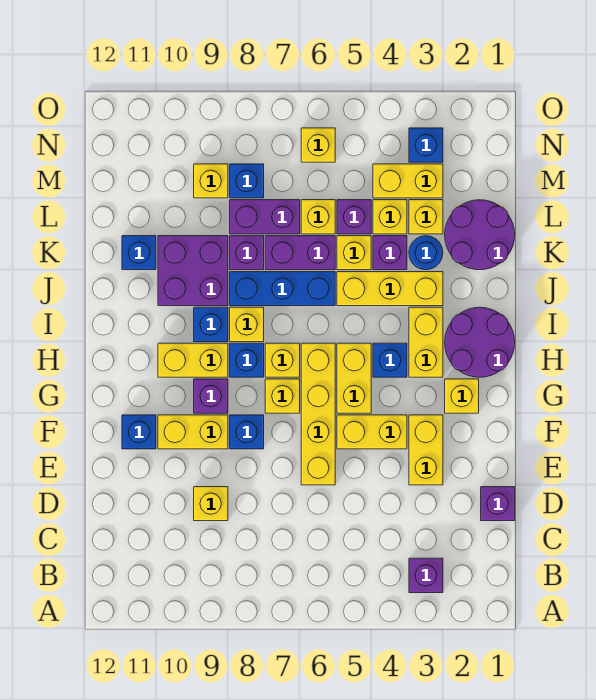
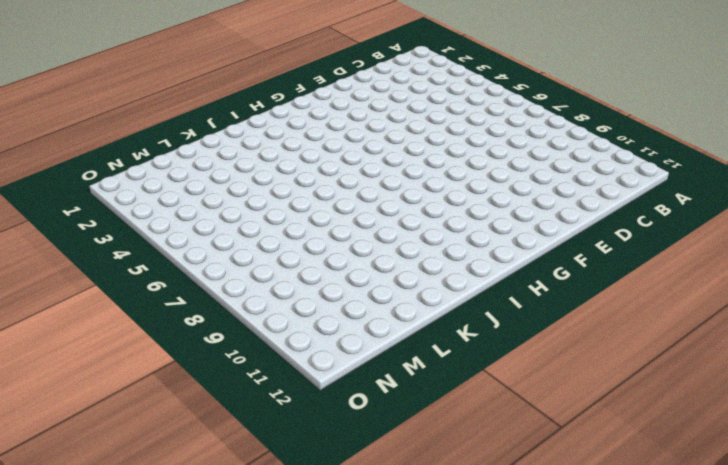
none -> purple 1x1 brick [409,558,443,593]
none -> purple 1x1 brick [481,487,515,521]
none -> yellow 1x1 brick [194,487,228,521]
none -> yellow 1x2 brick [409,415,443,485]

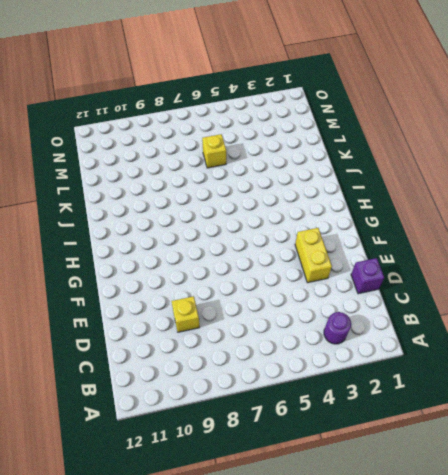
purple 1x1 round brick [324,312,351,344] -> purple 1x1 brick [409,558,443,593]
none -> yellow 1x4 brick [301,343,335,485]
none -> yellow 1x2 brick [337,415,407,449]
none -> blue 1x1 brick [230,415,264,449]
none -> yellow 1x2 brick [158,415,228,449]

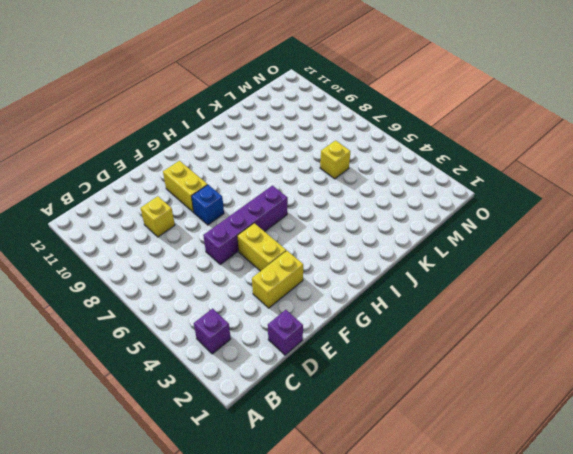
purple 1x4 brick [203,186,288,264] -> yellow 1x4 brick [301,343,335,485]
none -> blue 1x1 brick [122,415,156,449]
none -> yellow 1x1 brick [445,379,479,413]
none -> yellow 1x2 brick [337,343,371,413]
none -> yellow 1x1 brick [265,379,300,413]

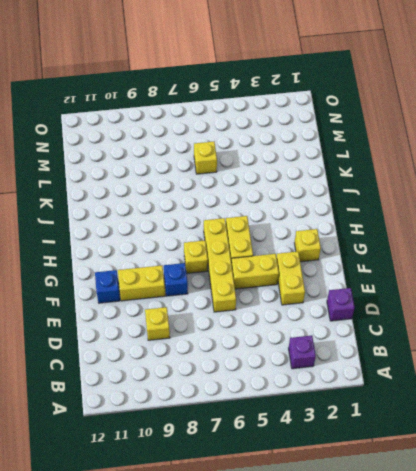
none -> purple 1x1 brick [194,379,228,413]
none -> purple 2x2 round brick [445,307,515,377]
none -> yellow 1x2 brick [409,307,443,377]
none -> blue 1x1 brick [373,343,407,377]

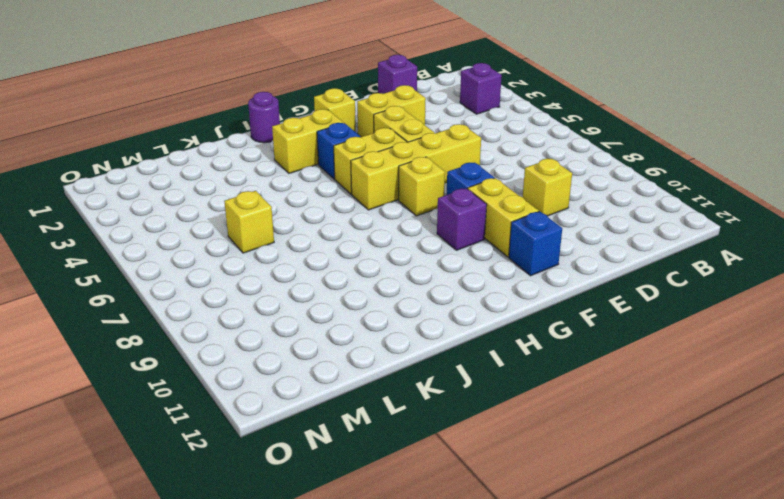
purple 1x1 round brick [248,92,280,143] -> purple 2x2 round brick [445,307,515,377]
none -> yellow 1x1 brick [265,343,300,377]
none -> blue 1x1 brick [230,343,264,377]
none -> yellow 1x2 brick [158,343,228,377]
none -> yellow 1x1 brick [230,307,264,342]

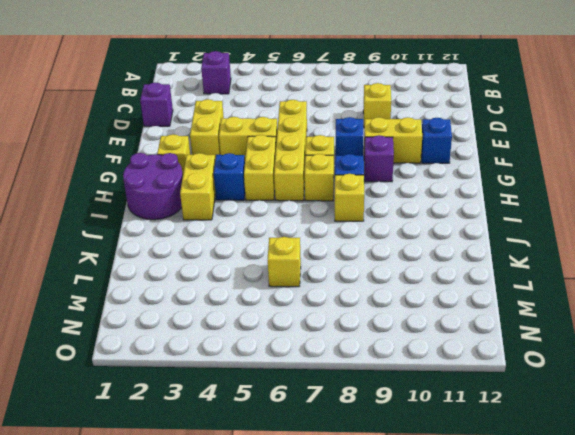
none -> yellow 1x2 brick [158,343,228,377]
none -> blue 1x1 brick [194,307,228,342]
none -> yellow 1x3 brick [337,272,443,306]
none -> blue 1x3 brick [230,272,335,306]

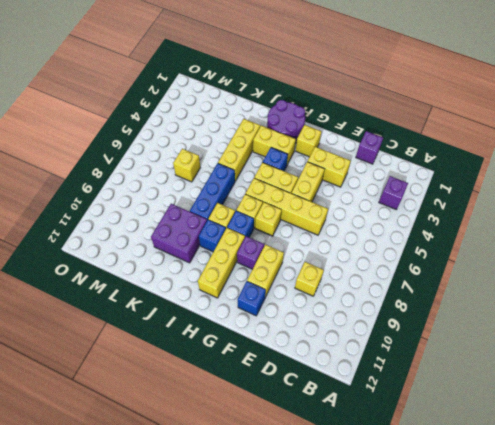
yellow 1x3 brick [198,228,245,298] -> yellow 1x2 brick [158,343,228,377]
none -> blue 1x1 brick [230,415,264,449]
none -> purple 2x2 round brick [445,200,515,270]
none -> blue 1x1 round brick [409,236,443,270]
none -> purple 1x1 brick [373,236,407,270]

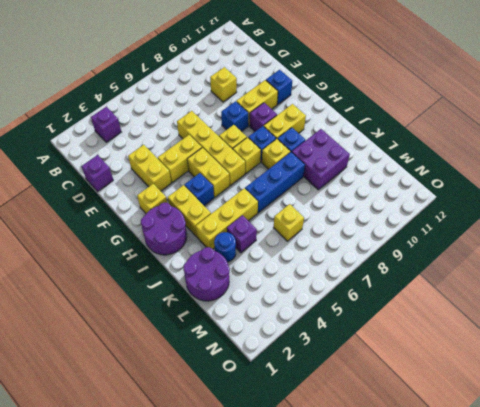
none -> yellow 1x1 brick [337,236,371,270]
none -> purple 1x2 brick [265,236,335,270]
none -> purple 1x1 brick [230,236,264,270]
none -> blue 1x1 brick [122,236,156,270]

